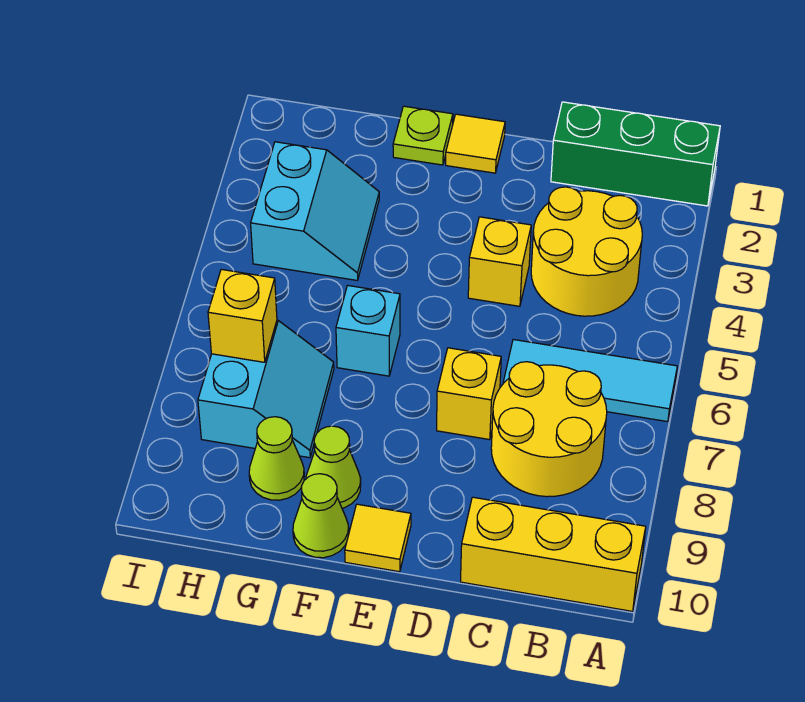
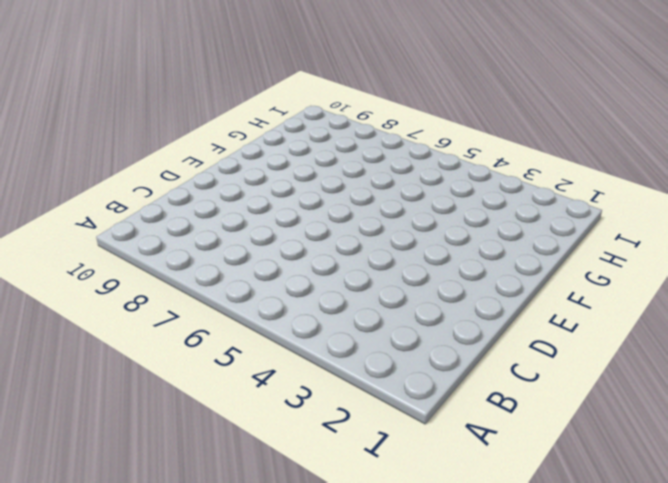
none -> green 1x3 brick [551,102,720,206]
none -> cyan 1x3 tile [503,340,677,422]
none -> yellow 1x3 brick [461,497,646,611]

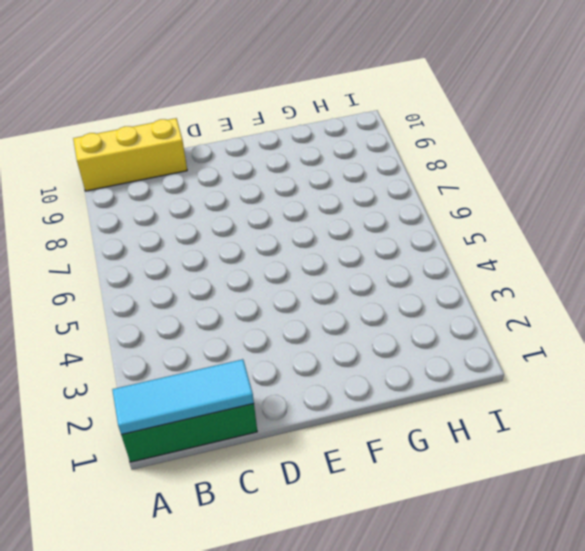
cyan 1x3 tile [112,359,254,435] -> cyan 1x3 tile moved to [503,340,677,422]
none -> yellow 2x2 round brick [531,187,642,316]
none -> yellow 2x2 round brick [491,362,607,497]
none -> yellow 1x1 brick [468,217,531,306]

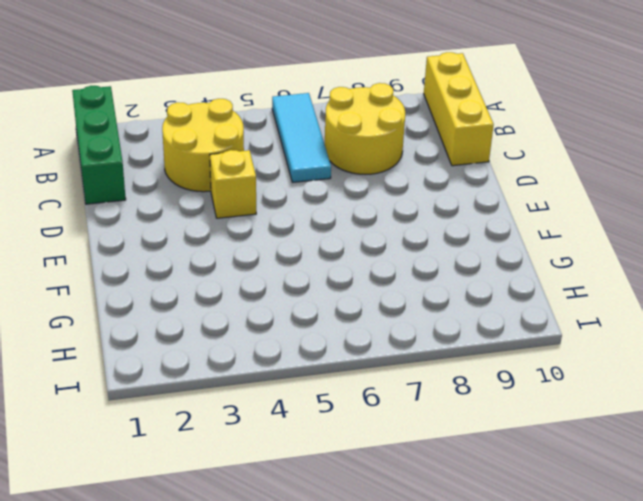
none -> yellow 1x1 brick [437,348,501,440]
none -> yellow 1x1 tile [446,114,505,173]
none -> yellow 1x1 tile [345,504,411,572]

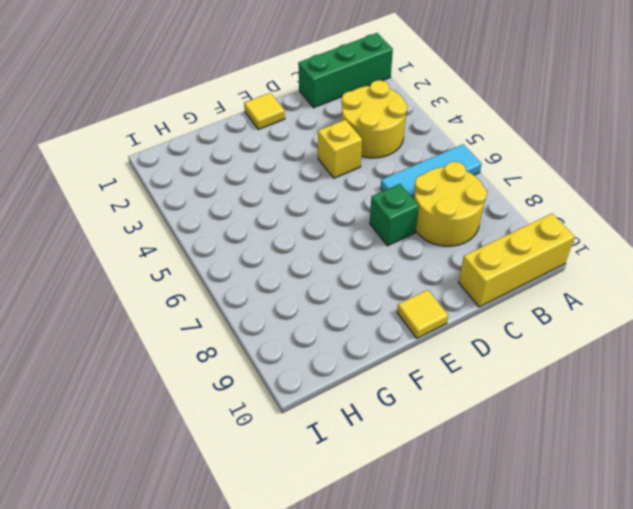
green 1x1 brick [370,184,419,246] -> yellow 1x1 brick [437,348,501,440]
none -> lime 1x1 plate [393,106,453,165]
none -> cyan 1x1 brick [336,286,400,376]
none -> lime 1x1 cone [306,426,361,508]

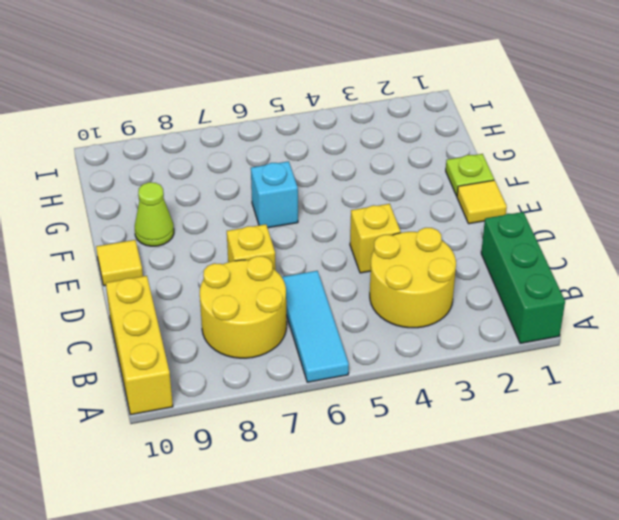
none -> lime 1x1 cone [293,474,349,558]
none -> cyan 2x2 slope [251,142,379,280]
none -> cyan 2x2 slope [198,320,334,458]

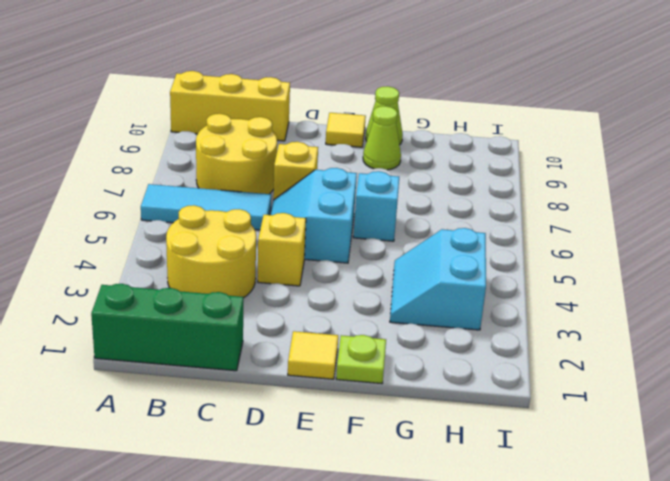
cyan 2x2 slope [270,168,357,263] -> cyan 2x2 slope moved to [198,320,334,458]
none -> lime 1x1 cone [249,417,304,500]
none -> yellow 1x1 brick [208,269,277,362]

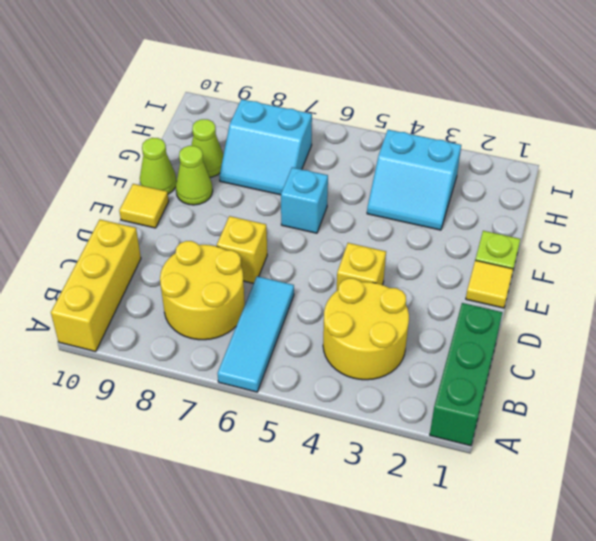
none -> yellow 1x1 brick [208,269,277,362]

